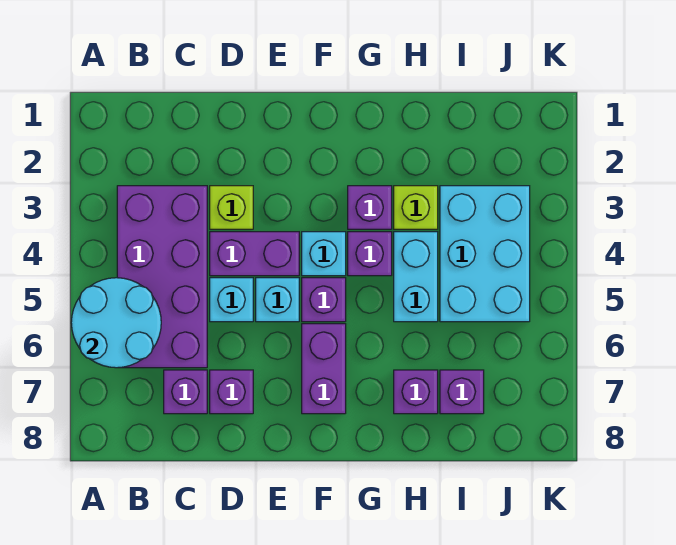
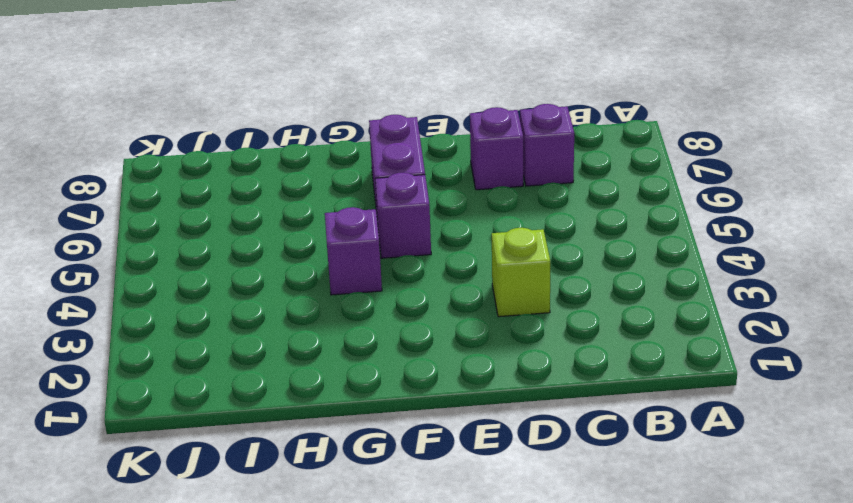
none -> purple 2x4 brick [117,186,207,368]
none -> purple 1x2 brick [210,232,299,276]
none -> cyan 1x1 brick [210,278,253,322]

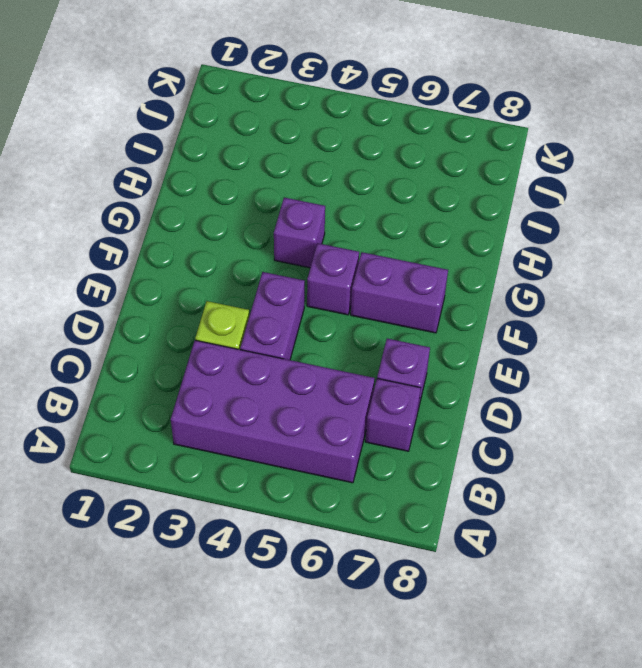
none -> cyan 1x1 brick [210,278,253,322]
none -> cyan 1x1 brick [256,278,299,322]
none -> cyan 1x1 brick [302,232,346,276]

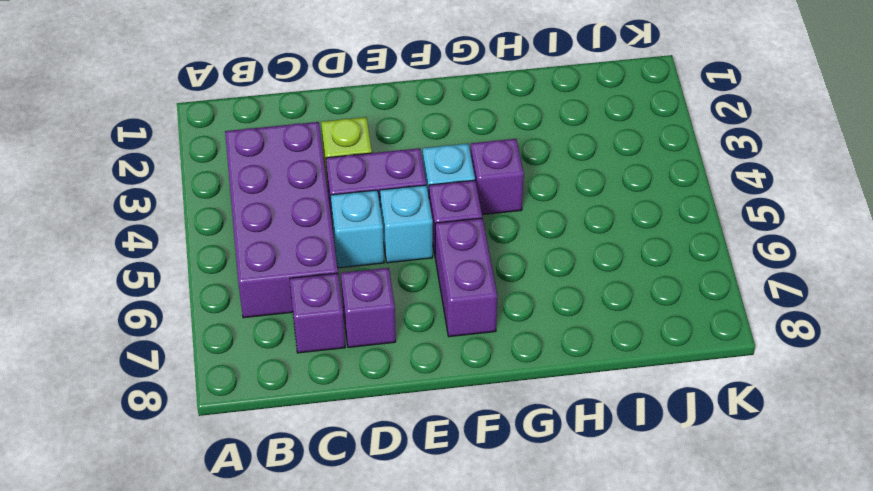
none -> purple 1x1 brick [348,186,392,229]
none -> lime 1x1 brick [394,186,438,229]
none -> cyan 1x2 brick [394,232,438,322]

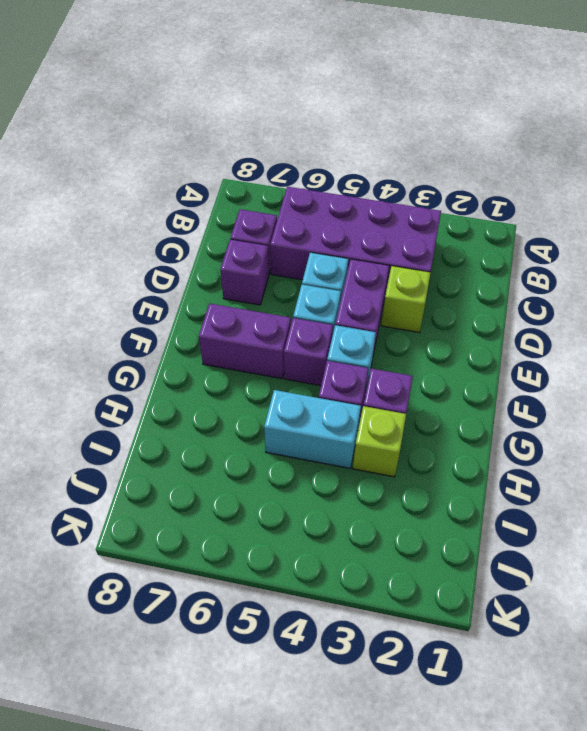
none -> purple 1x1 brick [394,370,438,414]
none -> cyan 2x3 brick [440,186,530,322]
none -> purple 1x1 brick [440,370,484,414]

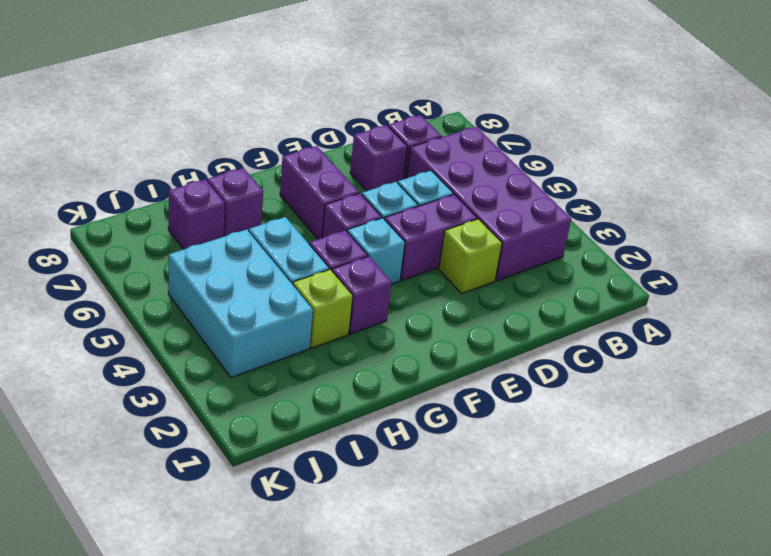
none -> cyan 2x2 round brick [71,278,161,368]

